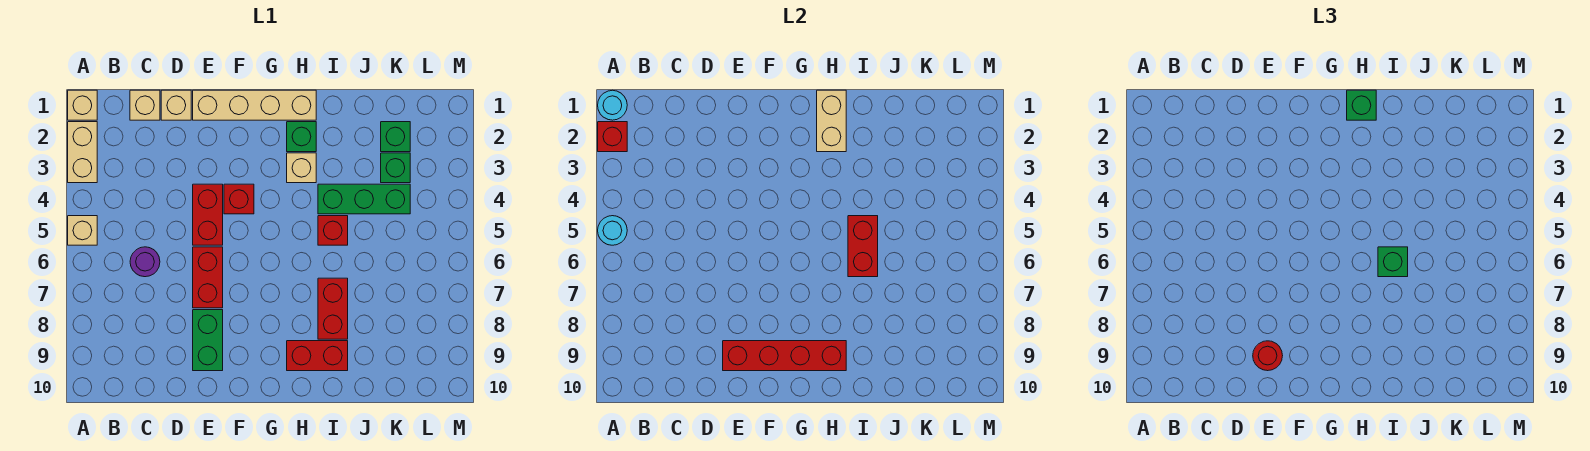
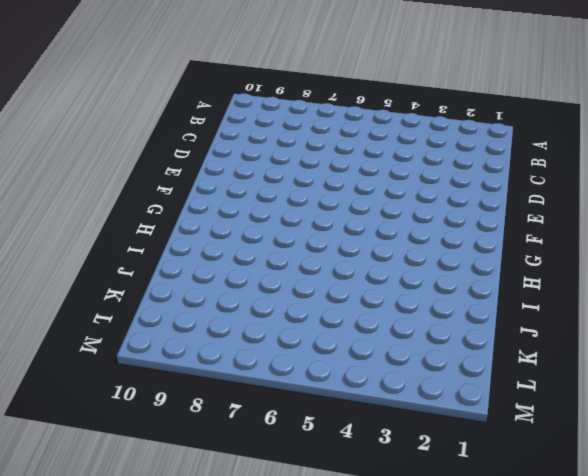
none -> tan 1x1 brick [68,90,97,120]
none -> tan 1x2 brick [68,122,97,183]
none -> tan 1x1 brick [68,216,97,245]

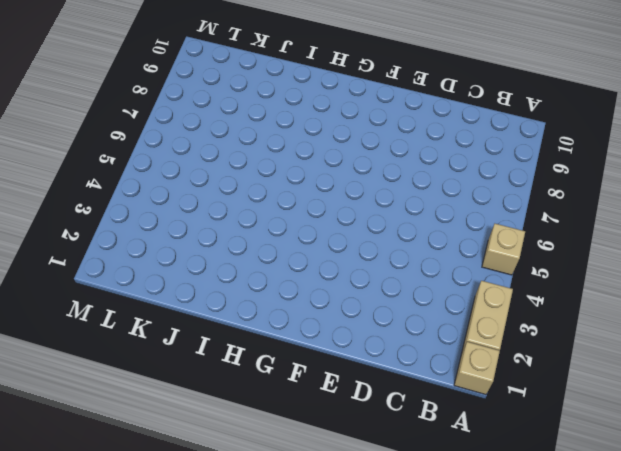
none -> tan 1x1 brick [130,90,160,120]
none -> purple 1x1 round brick [130,247,160,277]
none -> tan 1x1 brick [161,90,191,120]

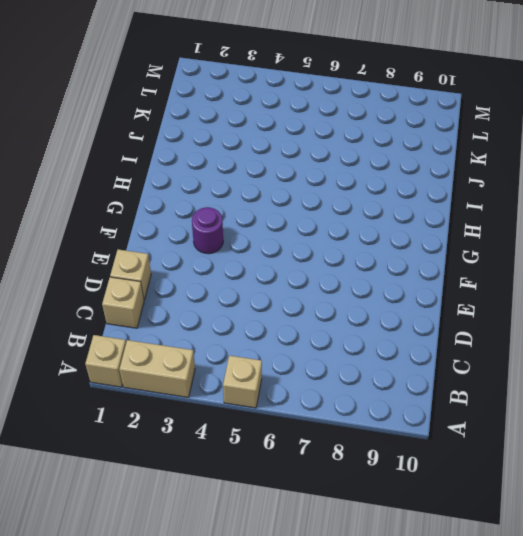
purple 1x1 round brick [192,207,223,254] -> purple 1x1 round brick moved to [130,247,160,277]
none -> tan 1x4 brick [193,90,316,120]
none -> red 1x2 brick [193,184,223,245]
none -> red 1x2 brick [193,247,223,308]

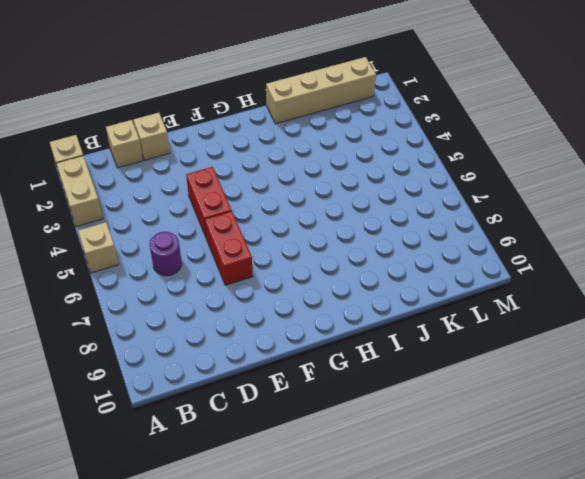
tan 1x4 brick [266,57,376,124] -> tan 1x4 brick moved to [193,90,316,120]
none -> green 1x2 brick [193,310,223,371]
none -> red 1x1 brick [224,184,254,214]
none -> green 1x1 brick [287,122,316,152]

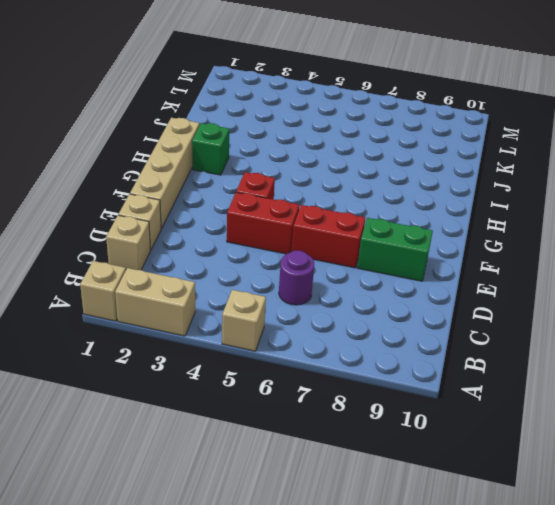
none -> tan 1x1 brick [287,153,316,183]
none -> red 1x2 brick [287,341,348,371]
none -> green 1x3 brick [318,184,410,214]

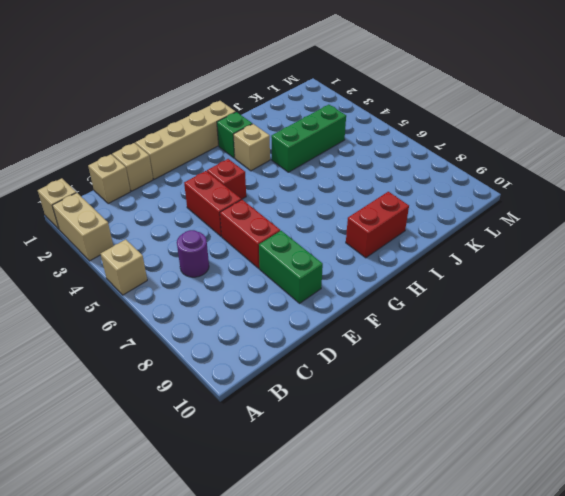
none -> red 1x1 brick [318,216,348,245]
none -> red 1x2 brick [318,278,348,339]
none -> green 1x1 brick [381,122,410,152]

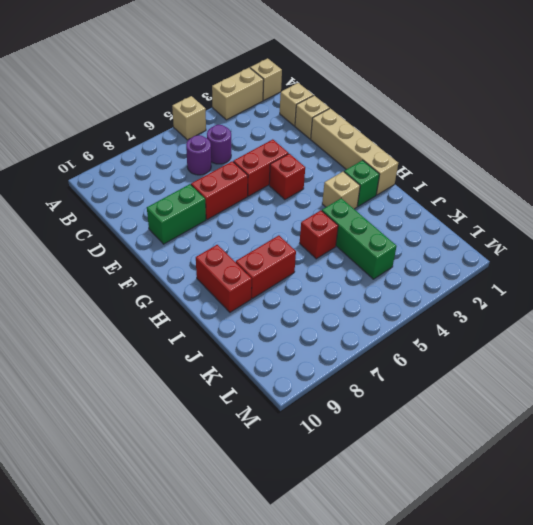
purple 1x1 round brick [207,125,231,164] -> none
none -> green 1x1 brick [381,122,410,152]
none -> green 1x1 brick [381,153,410,183]
none -> cyan 1x1 round brick [598,90,627,120]

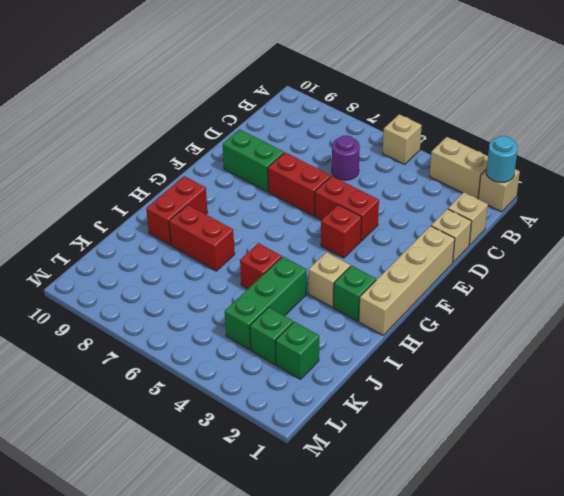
none -> red 1x1 brick [598,122,627,152]
none -> cyan 1x1 round brick [598,216,627,245]
none -> red 1x4 brick [723,341,846,371]

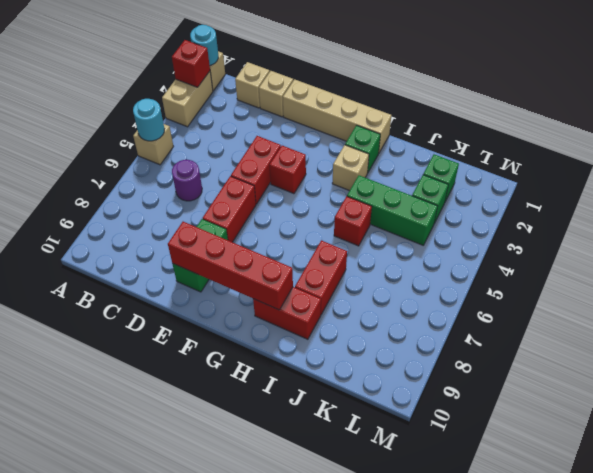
none -> tan 1x2 brick [817,90,846,152]
none -> red 1x2 brick [848,216,878,277]
none -> red 1x1 round brick [1253,341,1283,371]

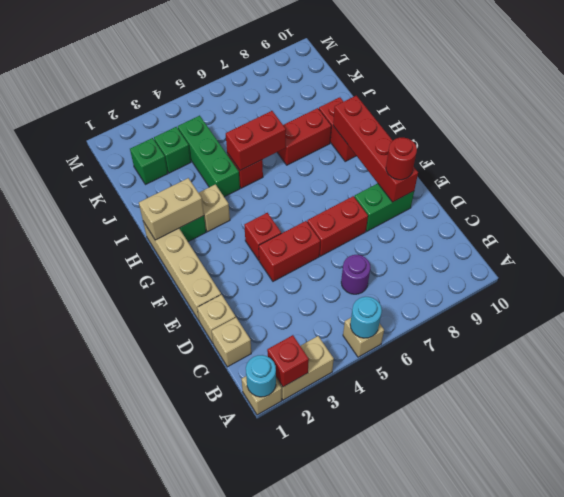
none -> green 1x1 brick [1347,90,1376,120]
none -> green 1x1 brick [1378,247,1408,277]

